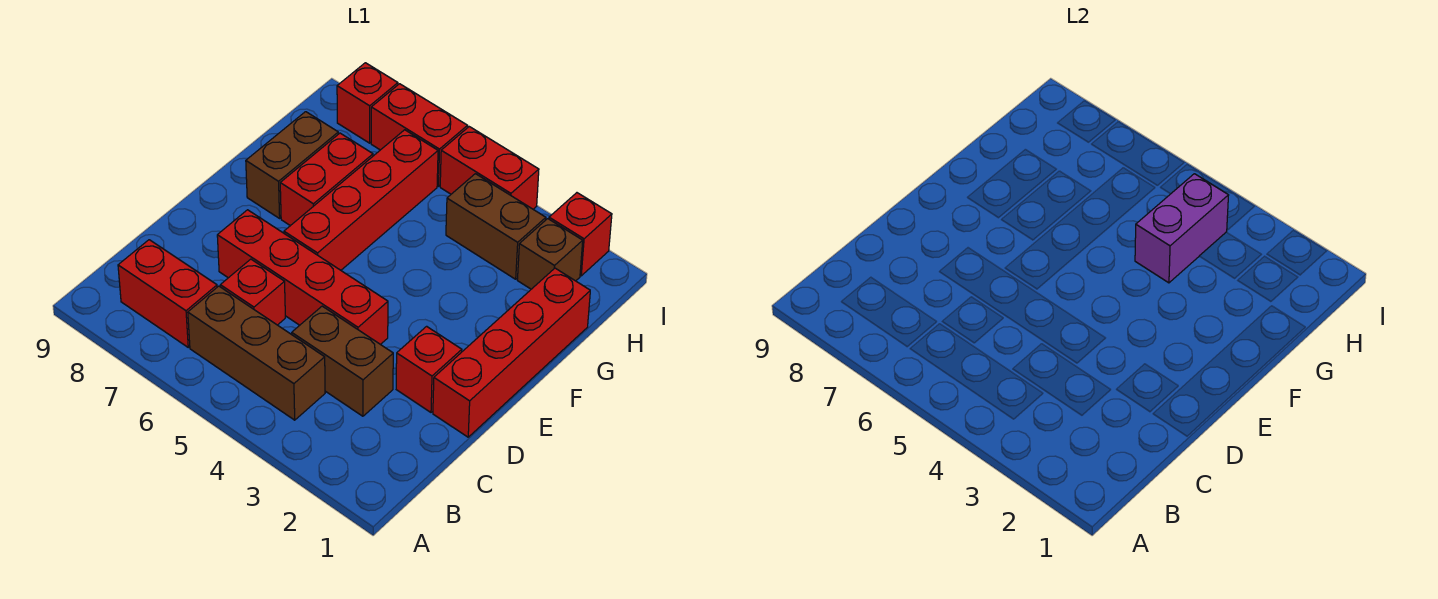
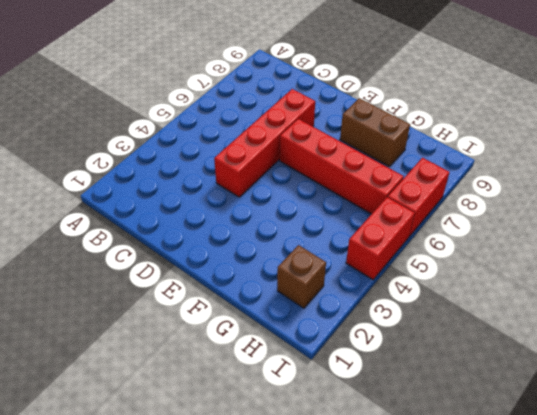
none -> brown 1x3 brick [188,286,325,420]
none -> red 1x2 brick [118,240,217,347]
none -> brown 1x2 brick [292,306,393,416]

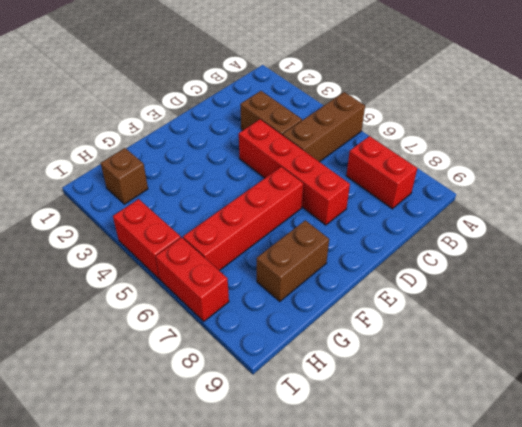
brown 1x3 brick [283,92,365,162] -> brown 1x3 brick turned to [188,286,325,420]
none -> red 1x1 brick [220,259,285,325]
none -> red 1x4 brick [433,268,590,437]
none -> red 1x1 brick [396,326,462,412]

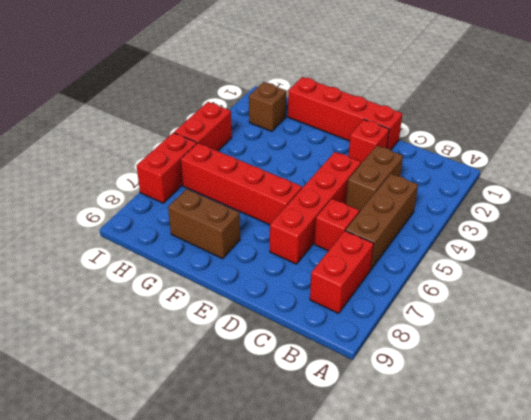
none -> red 1x2 brick [280,133,373,226]
none -> brown 1x2 brick [446,174,546,279]
none -> red 1x1 brick [549,193,612,276]

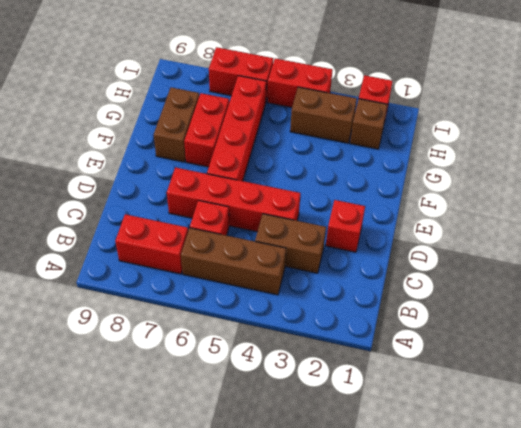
none -> red 1x4 brick [433,268,590,437]
none -> red 1x1 brick [337,63,398,143]
none -> purple 1x2 brick [1135,174,1229,283]

